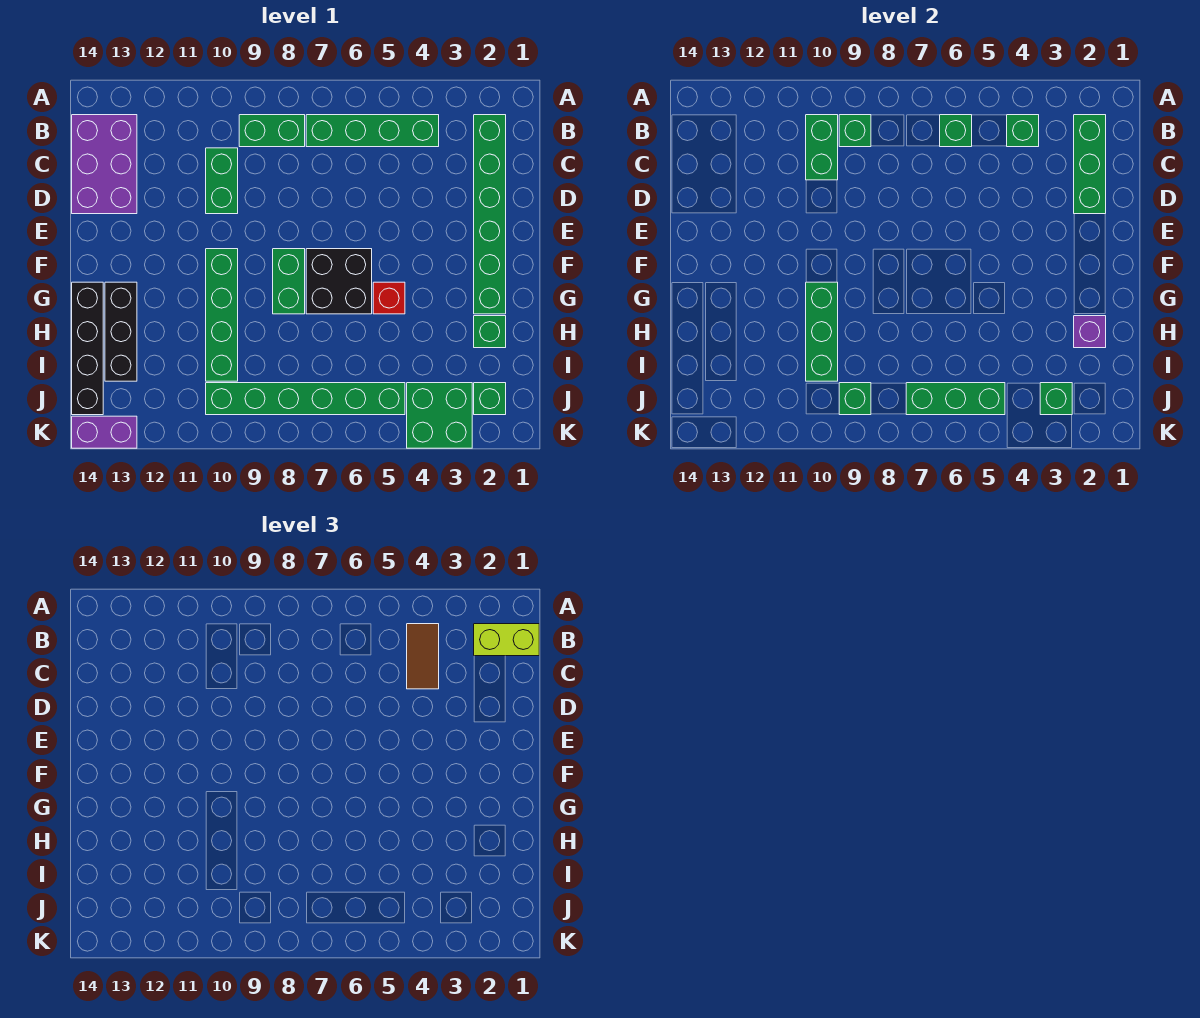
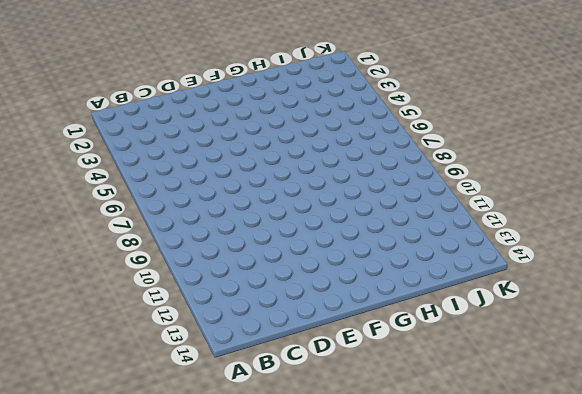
none -> green 1x6 brick [474,115,506,314]
none -> green 1x4 brick [306,115,439,147]
none -> green 1x2 brick [239,115,305,147]

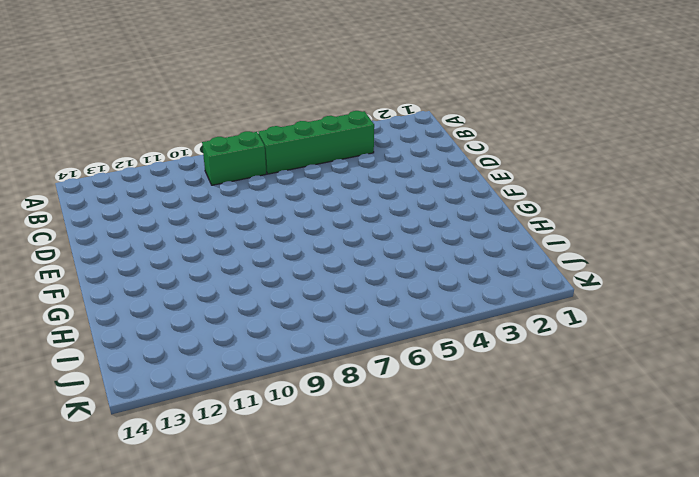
none -> green 1x6 brick [474,115,506,314]
none -> purple 2x3 brick [72,115,137,214]
none -> green 1x2 brick [206,148,238,214]

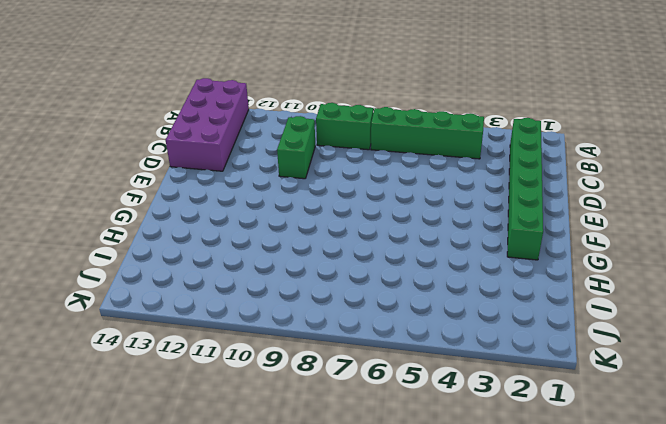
purple 2x4 brick [166,78,249,171] -> purple 2x3 brick [72,115,137,214]
none -> black 2x2 brick [306,249,372,314]
none -> green 1x2 brick [273,249,305,314]
none -> green 1x4 brick [206,249,238,381]

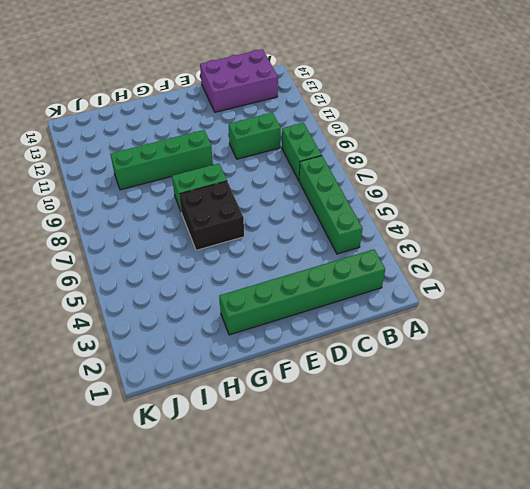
none -> red 1x1 brick [373,282,405,314]
none -> black 1x3 brick [105,282,137,381]
none -> black 1x4 brick [72,282,103,415]

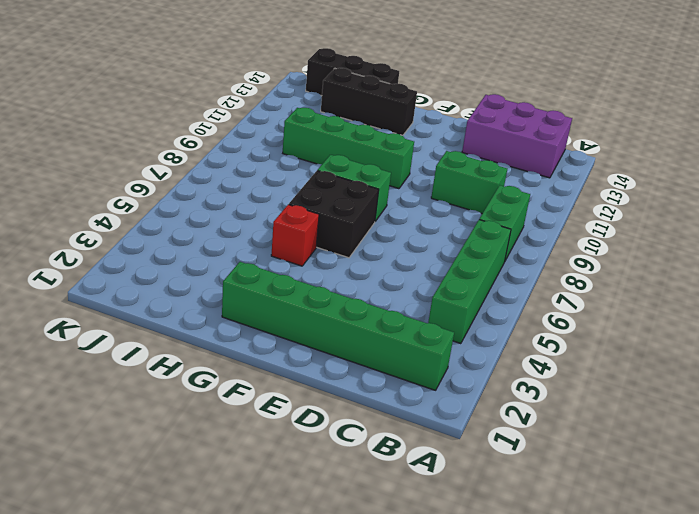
black 1x3 brick [306,48,399,96] -> black 1x4 brick [72,282,103,415]
none -> green 1x1 brick [474,316,506,348]
none -> green 1x1 brick [474,383,506,415]
none -> green 2x2 brick [407,383,472,448]

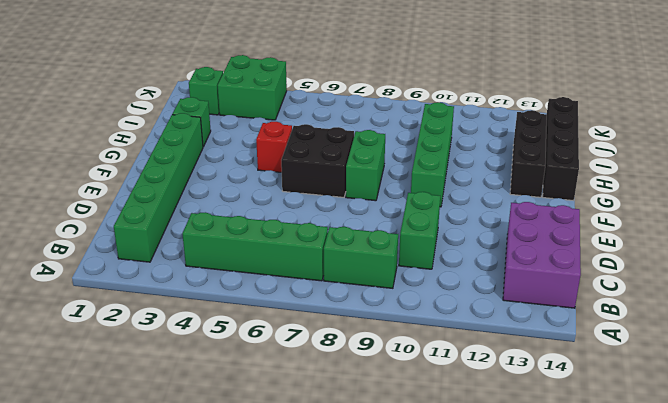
none -> green 1x6 brick [206,383,405,415]
none -> purple 1x2 brick [72,416,137,448]
none -> green 1x3 brick [1074,115,1106,214]

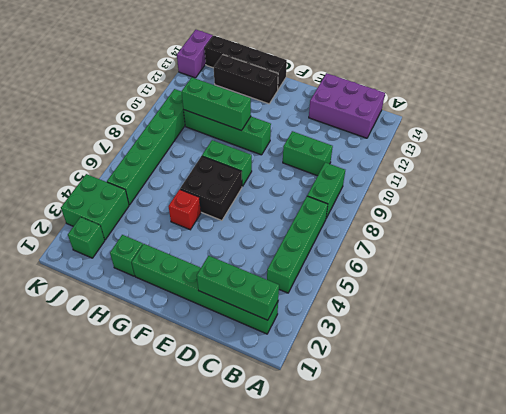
none -> green 1x1 brick [1007,115,1039,147]
none -> green 1x1 brick [940,115,972,147]
none -> green 1x1 brick [839,115,871,147]

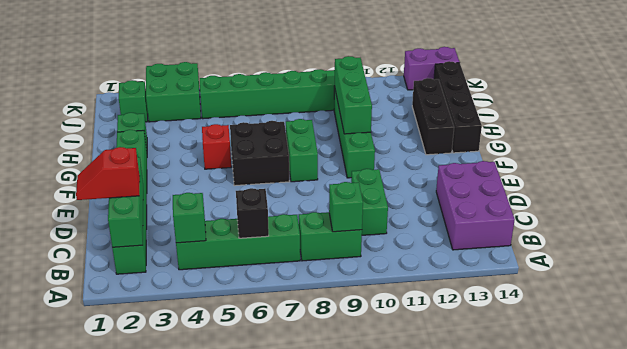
black 1x1 brick [236,188,269,238] -> green 1x1 brick [940,115,972,147]
red 1x2 slope [76,147,140,200] -> none
none -> green 1x2 brick [806,115,838,180]
none -> purple 1x1 brick [1074,316,1106,348]
none -> green 1x1 brick [1040,383,1072,415]

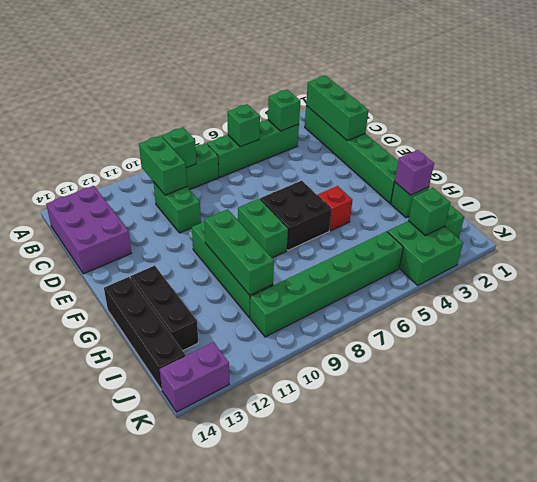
none -> green 1x3 brick [906,383,1005,415]
none -> green 1x1 brick [839,383,871,415]
none -> lime 1x2 brick [474,624,539,656]

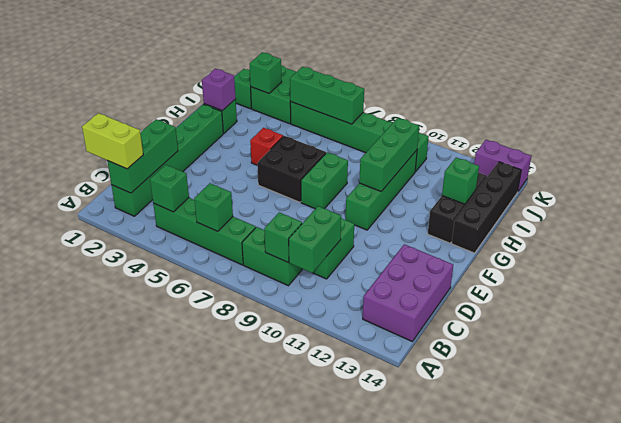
green 1x1 brick [442,158,479,204] -> green 1x1 brick moved to [839,383,871,415]
none -> brown 1x2 tile [407,624,439,689]

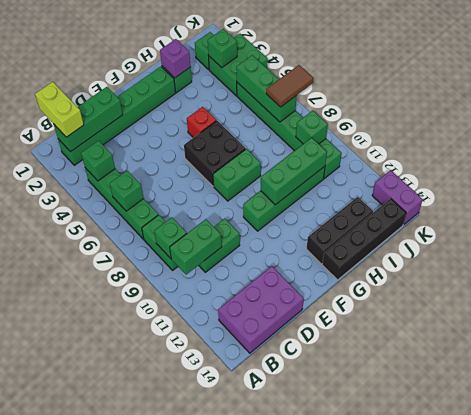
brown 1x2 tile [266,65,314,107] -> brown 1x2 tile moved to [407,624,439,689]

